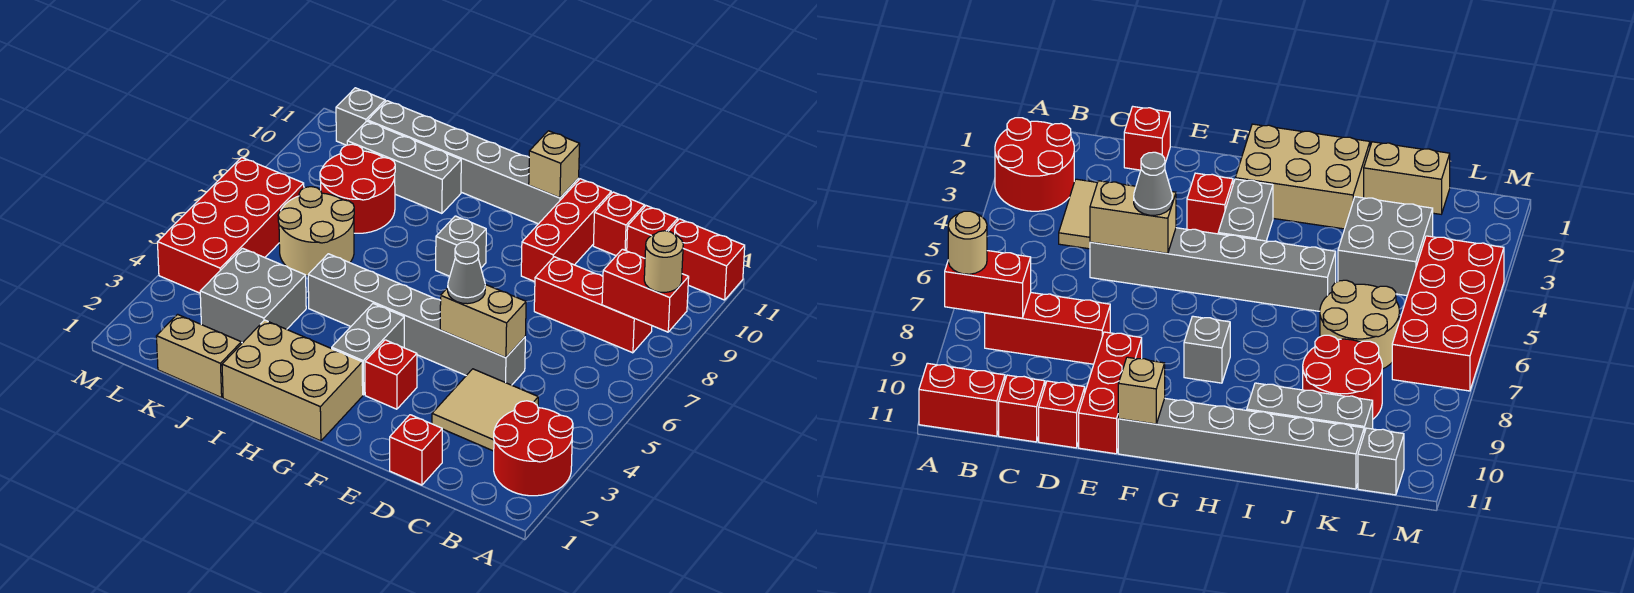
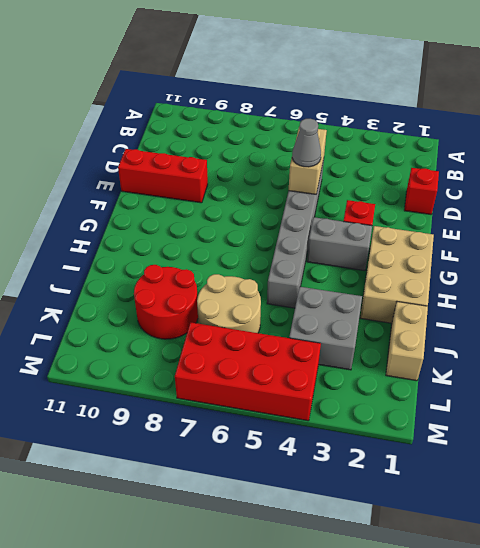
none -> red 2x2 round brick [494,401,573,496]
none -> red 1x2 brick [669,219,745,300]
none -> red 1x3 brick [534,257,652,353]

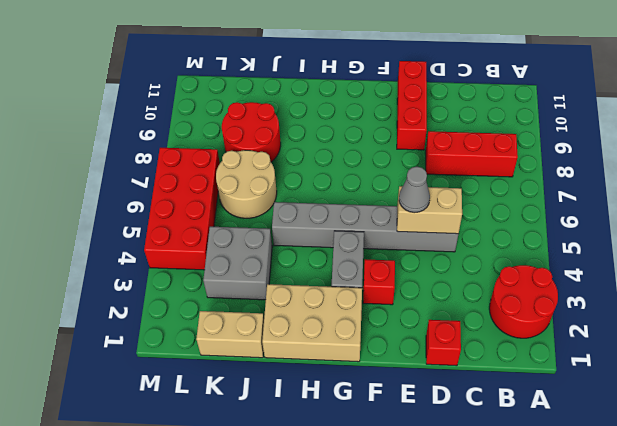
none -> red 1x2 brick [669,219,745,300]
none -> tan 2x2 tile [432,369,538,451]
none -> red 1x1 brick [627,206,678,258]

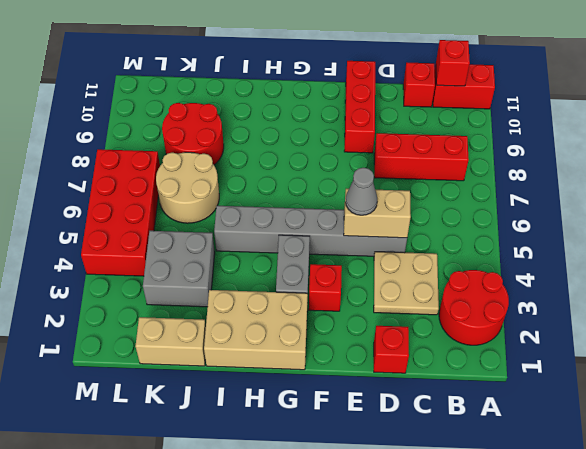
red 1x1 brick [436,40,470,86] -> red 1x1 brick moved to [593,192,644,256]
tan 2x2 plate [374,252,439,315] -> tan 2x2 tile [432,369,538,451]
none -> grey 1x6 brick [368,101,579,224]
none -> grey 1x1 brick [436,216,486,276]
none -> grey 1x3 brick [347,121,461,213]

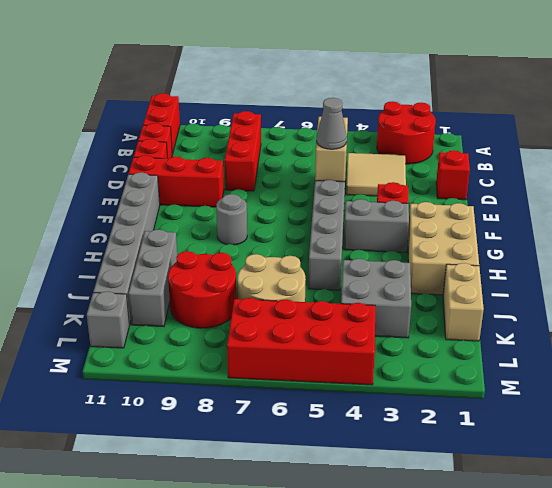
grey 1x1 round brick [216,194,247,245] -> grey 1x1 brick [436,216,486,276]
none -> red 1x2 brick [602,249,689,332]
none -> tan 1x1 brick [529,131,580,198]
none -> tan 1x1 round brick [644,231,683,293]

